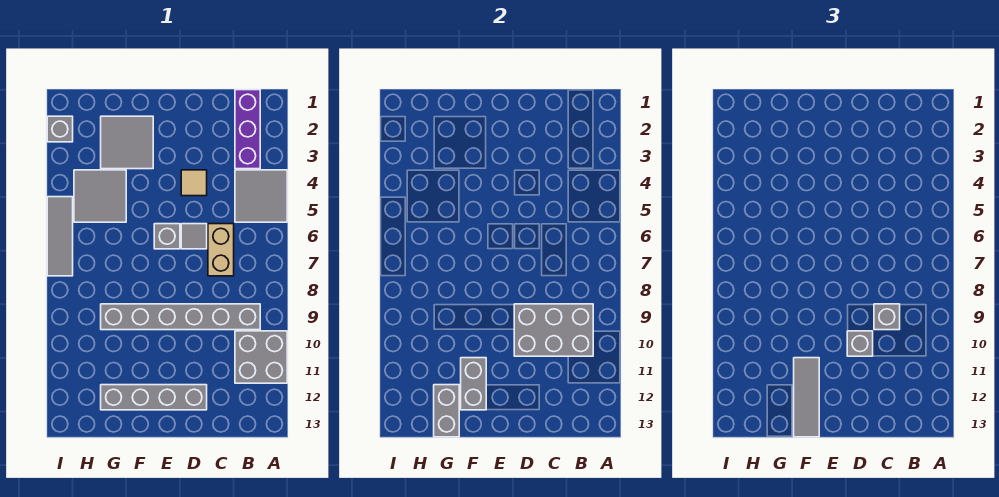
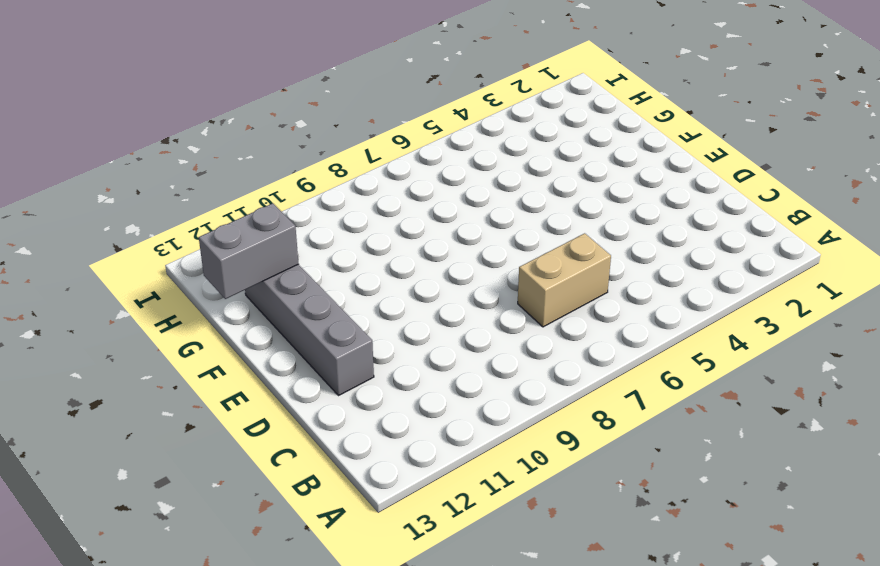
none -> grey 2x2 tile [235,170,287,222]
none -> grey 2x2 brick [235,331,287,383]
none -> purple 1x3 brick [235,90,260,169]

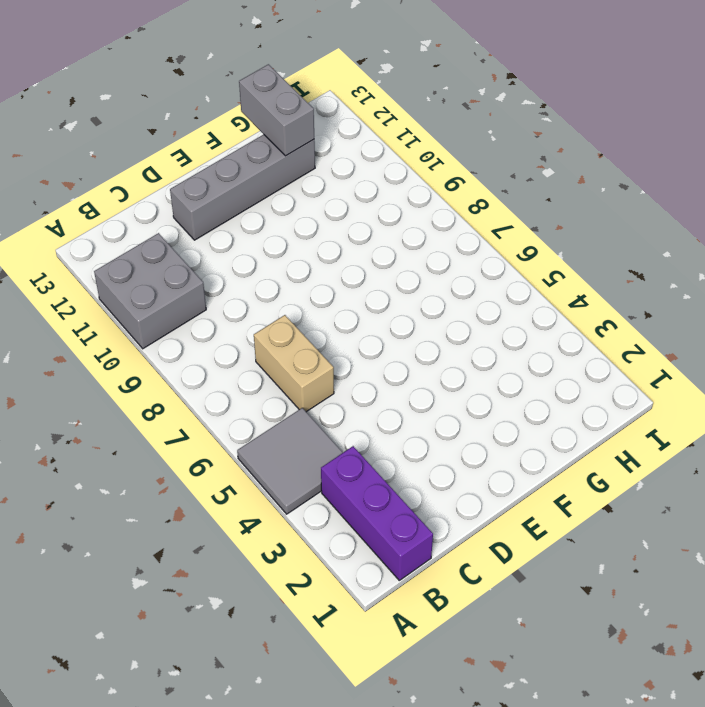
none -> grey 1x6 brick [101,304,260,330]
none -> tan 1x1 tile [181,170,207,196]
none -> grey 1x1 tile [181,224,207,249]

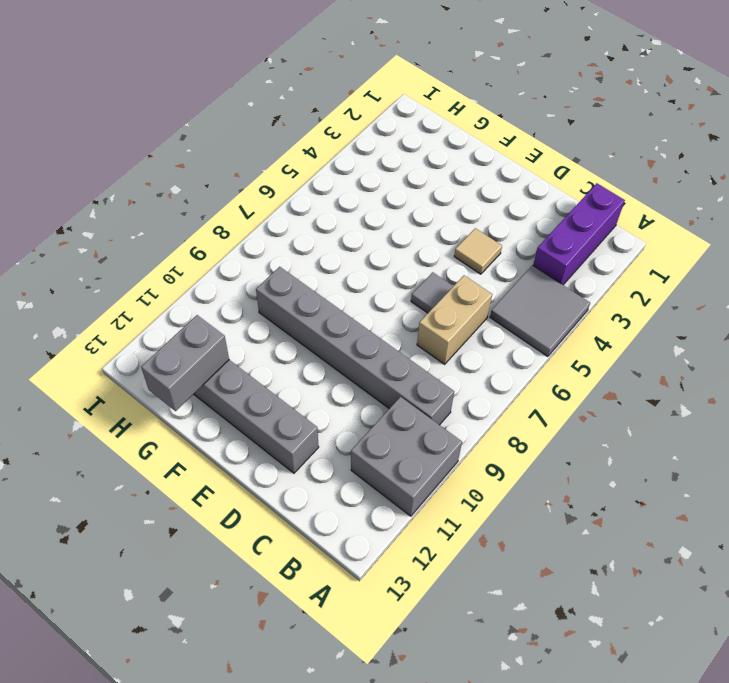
none -> grey 1x1 brick [154,224,180,249]
none -> grey 2x2 tile [101,116,153,169]
none -> grey 2x2 tile [74,170,126,222]

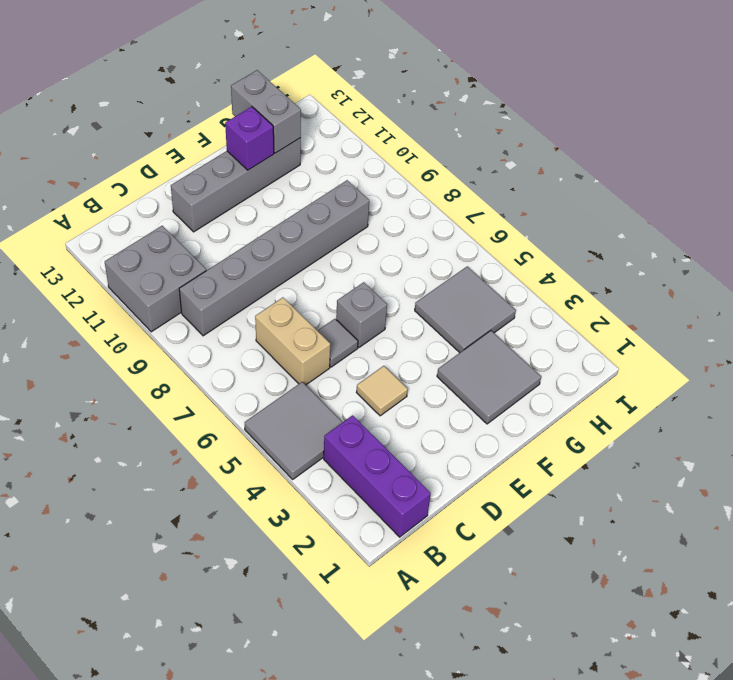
purple 1x1 brick [225,107,274,170] -> grey 1x2 brick [461,358,486,410]
none -> grey 1x1 brick [47,116,73,142]
none -> grey 1x3 tile [47,197,73,276]
none -> grey 2x3 brick [514,304,593,356]

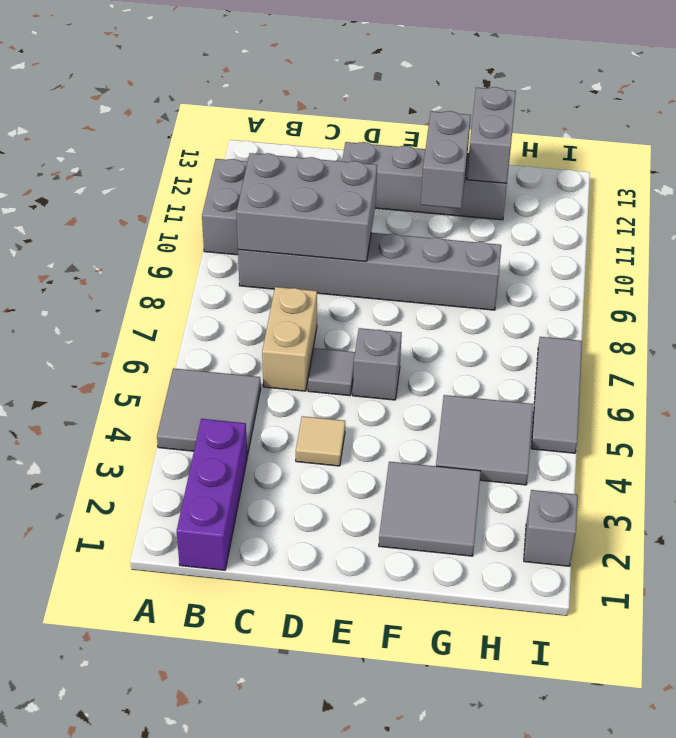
none -> grey 1x1 brick [874,304,900,330]
none -> grey 1x1 brick [847,331,873,356]
none -> grey 1x3 tile [794,358,819,437]

